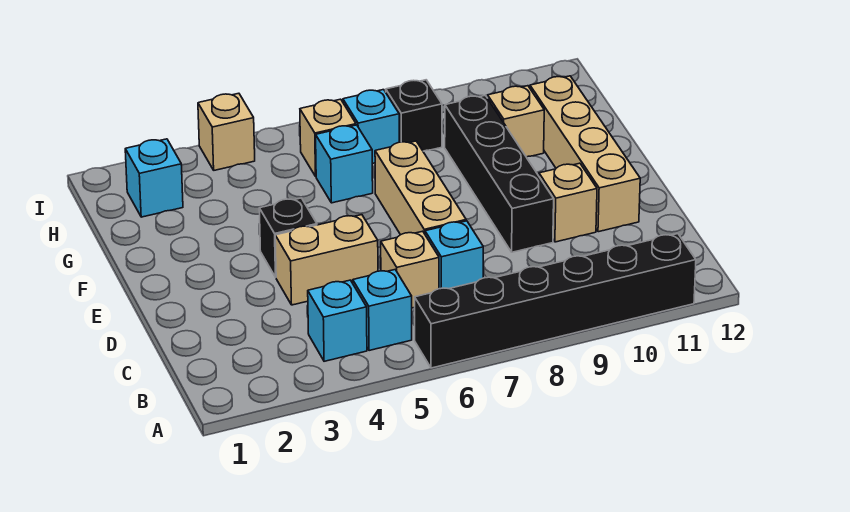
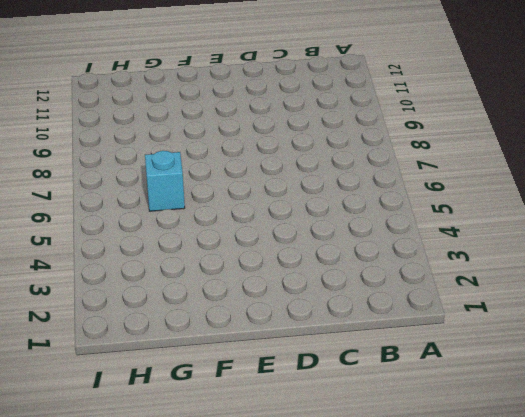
none -> black 1x6 brick [415,234,696,368]
none -> cyan 1x1 brick [308,280,367,361]
none -> cyan 1x1 brick [353,270,412,351]

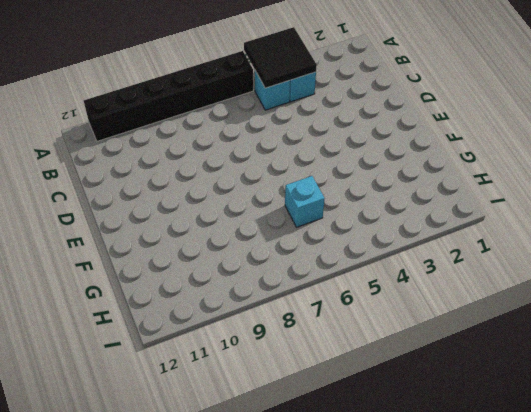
black 2x2 tile [244,27,317,88] -> none
none -> tan 1x1 brick [381,231,439,308]
none -> cyan 1x1 brick [425,221,483,289]
none -> tan 1x2 brick [275,215,378,305]

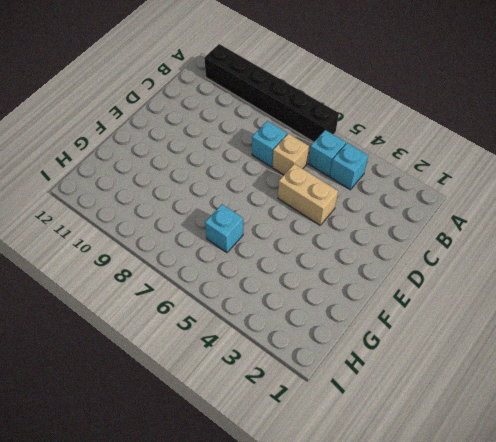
none -> tan 1x3 brick [375,141,466,235]
none -> black 1x4 brick [445,95,554,252]
none -> tan 1x1 brick [539,163,597,242]

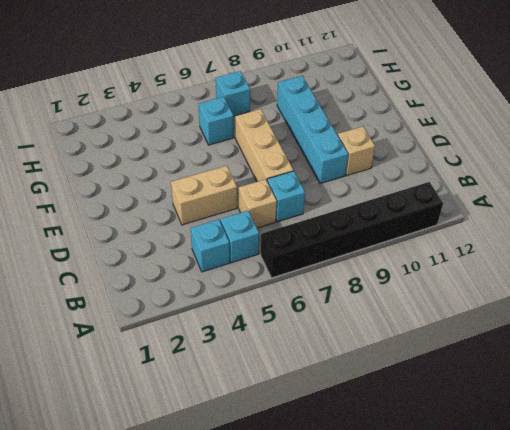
cyan 1x4 brick [277,76,348,184] -> black 1x4 brick [445,95,554,252]
none -> tan 1x4 brick [530,76,640,232]
none -> black 1x1 brick [259,198,317,277]
none -> tan 1x1 brick [488,86,544,157]

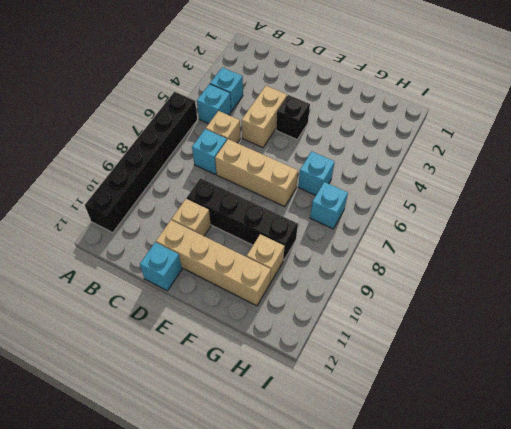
cyan 1x1 brick [140,242,182,291] -> cyan 1x1 brick moved to [125,139,183,217]
none -> tan 1x1 brick [300,99,356,176]
none -> black 1x1 brick [386,80,442,151]
none -> tan 1x1 brick [198,93,255,170]

